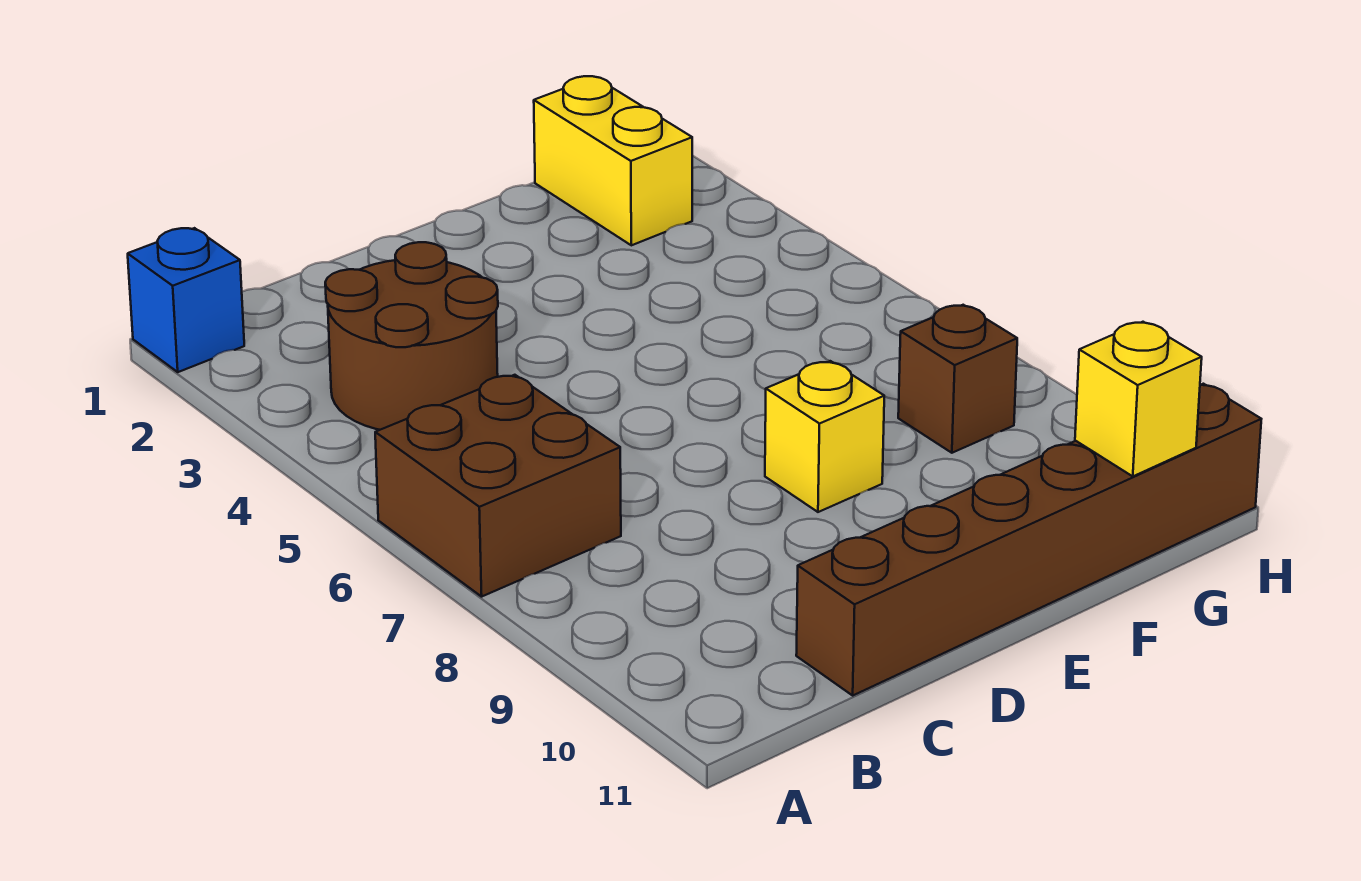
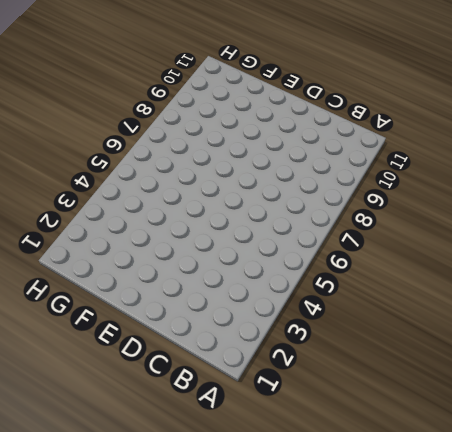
none -> blue 1x1 brick [128,228,244,372]
none -> brown 2x2 brick [375,375,621,597]

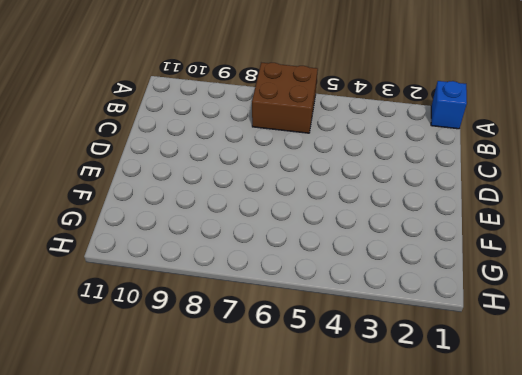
none -> brown 2x2 round brick [325,242,498,430]
none -> brown 1x6 brick [796,384,1261,695]

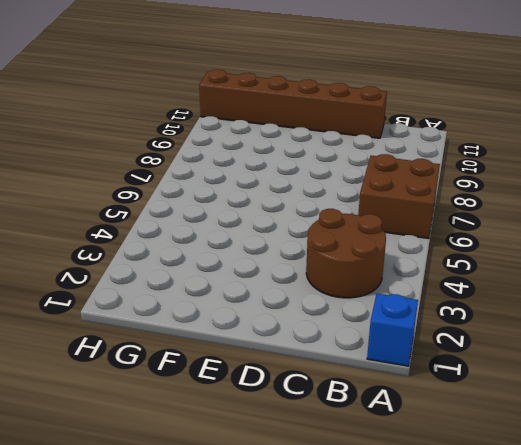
none -> yellow 1x1 brick [765,361,884,512]
none -> yellow 1x2 brick [534,76,692,245]

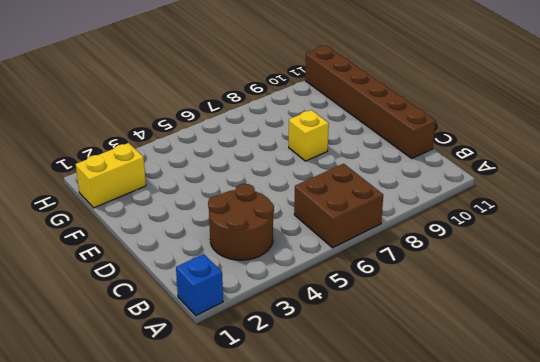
none -> brown 1x1 brick [898,305,1017,453]
none -> yellow 1x1 brick [1075,322,1202,476]

